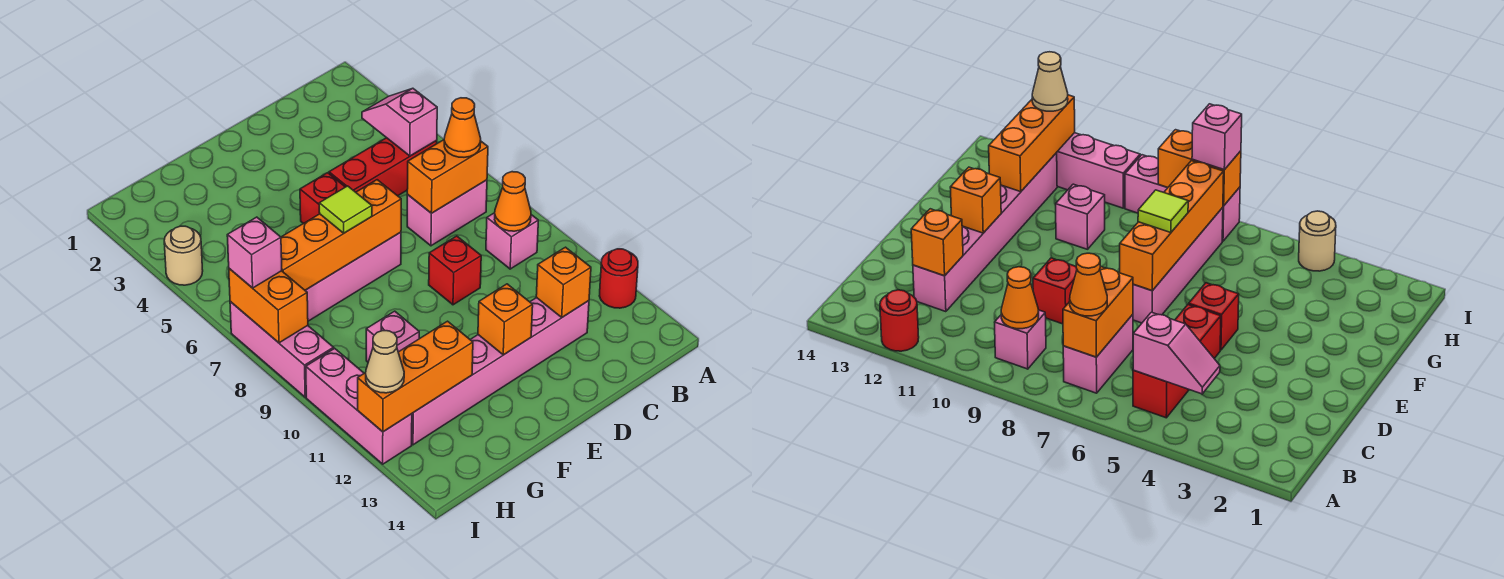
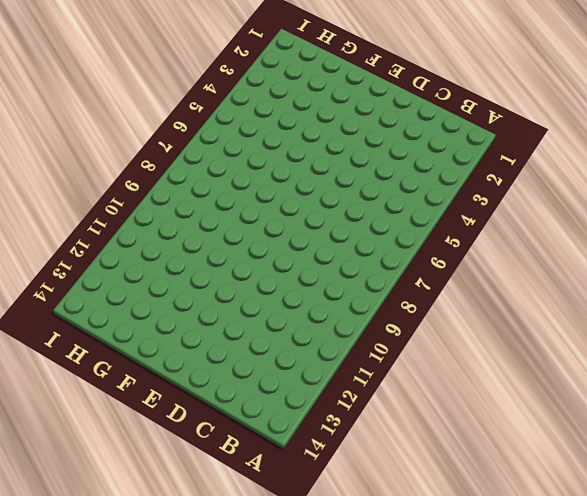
none -> red 1x1 round brick [599,249,638,308]
none -> red 1x3 brick [329,138,437,196]
none -> pink 1x2 brick [407,180,487,246]

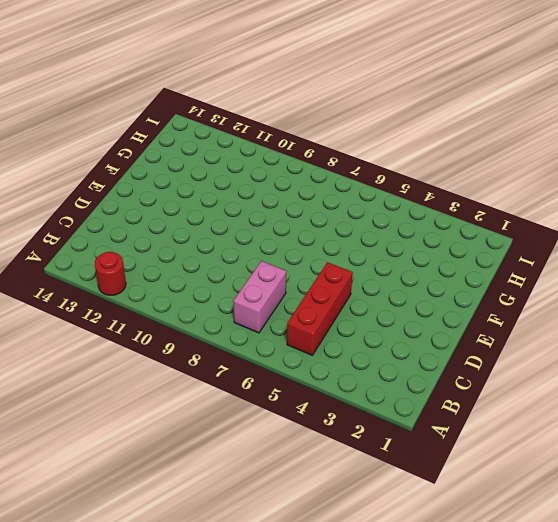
none -> pink 1x1 brick [486,213,538,269]
none -> pink 1x6 brick [412,298,589,445]
none -> red 1x1 brick [429,236,481,305]

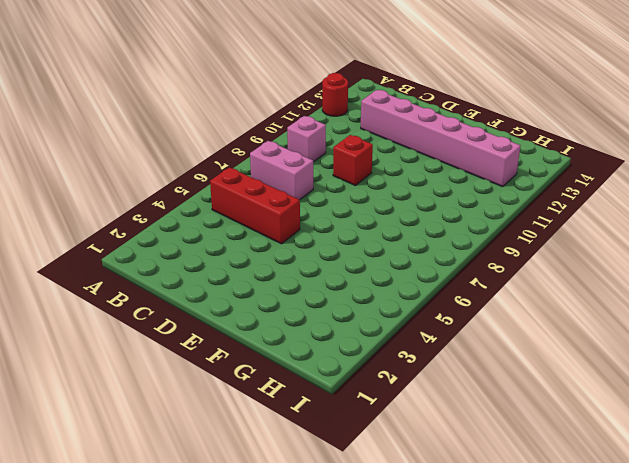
none -> red 1x1 brick [300,173,345,224]
none -> pink 1x4 brick [305,232,401,321]
none -> pink 1x1 brick [366,311,419,362]

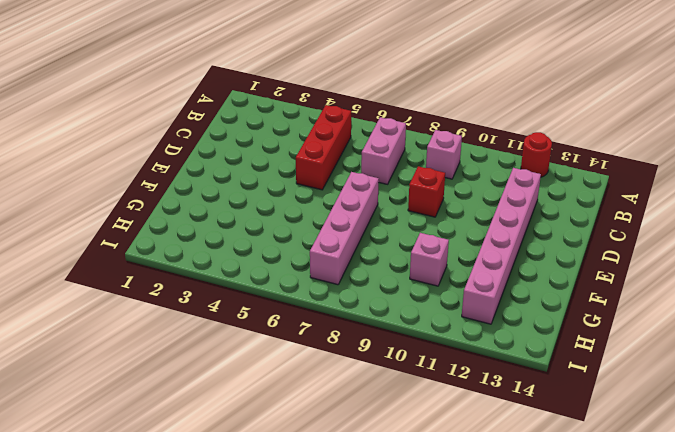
none -> red 1x1 brick [300,173,345,224]
none -> tan 1x1 round brick [164,226,203,285]
none -> pink 1x3 brick [230,302,334,397]

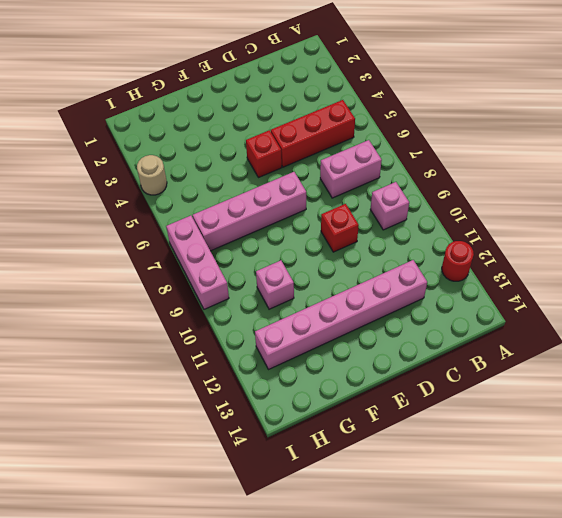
none -> pink 1x3 brick [306,348,412,464]
none -> pink 1x2 slope [362,88,437,156]
none -> orange 1x2 brick [407,140,488,213]

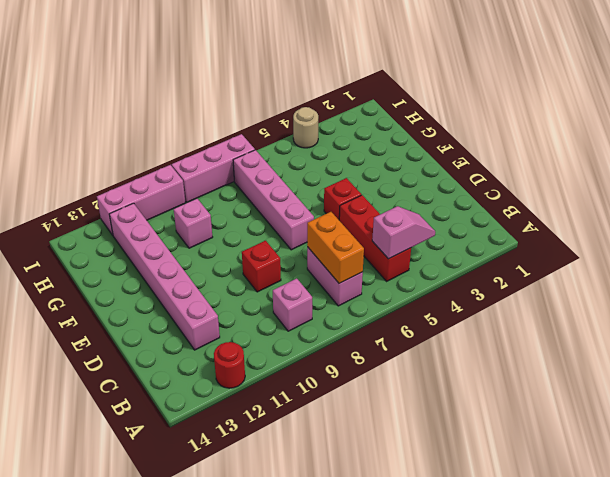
none -> orange 1x1 cone [495,172,531,231]
none -> orange 1x1 brick [536,247,591,317]
none -> orange 1x4 brick [281,180,401,290]

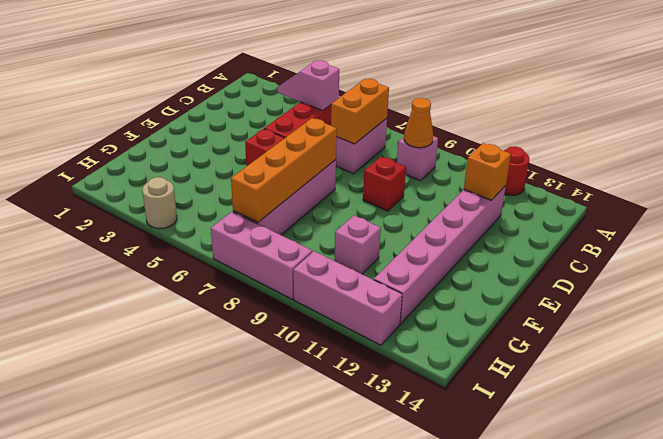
none -> orange 1x1 brick [478,284,533,355]
none -> orange 1x3 brick [358,321,473,432]
none -> orange 1x2 brick [229,269,308,343]

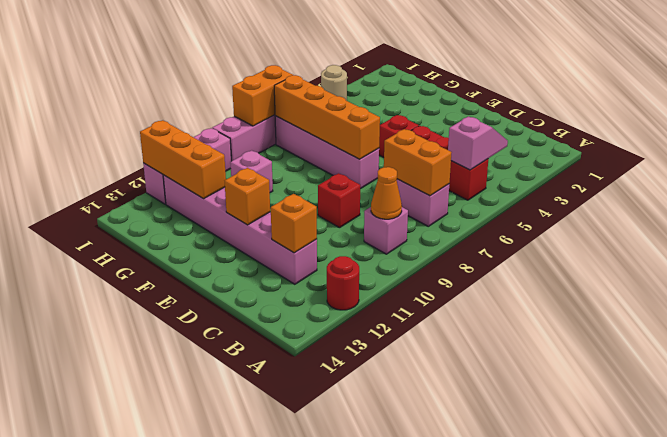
none -> orange 1x1 cone [444,98,481,157]
none -> lime 1x1 tile [319,186,372,233]
none -> pink 1x1 brick [227,217,282,288]

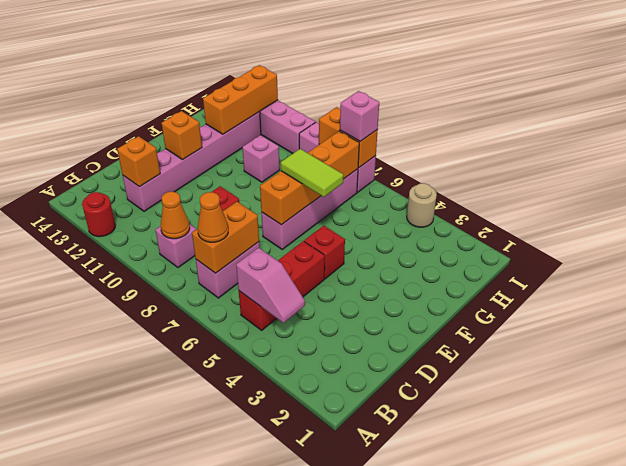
lime 1x2 tile [281,149,343,197] -> lime 1x1 tile [319,186,372,233]
none -> tan 1x1 cone [366,331,404,393]

